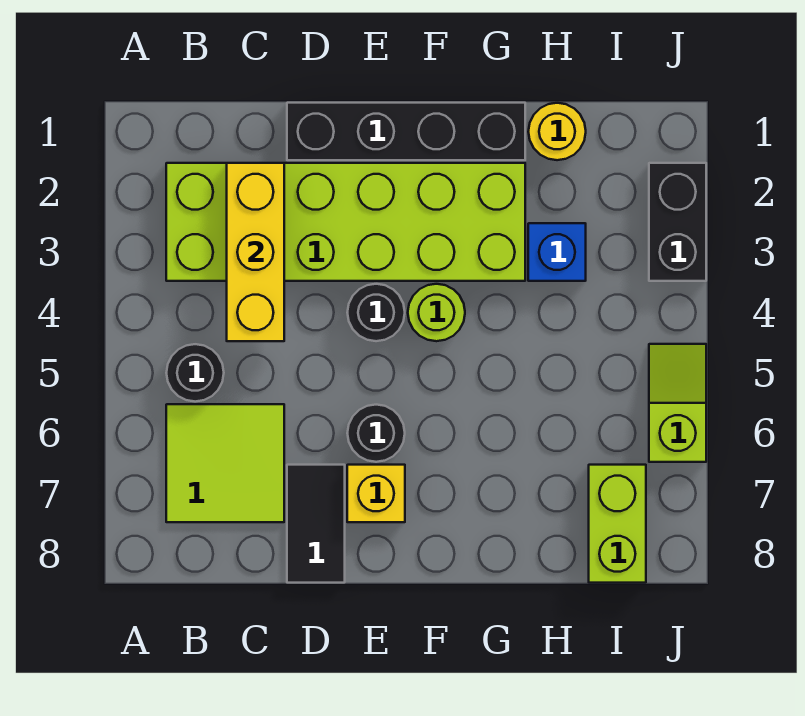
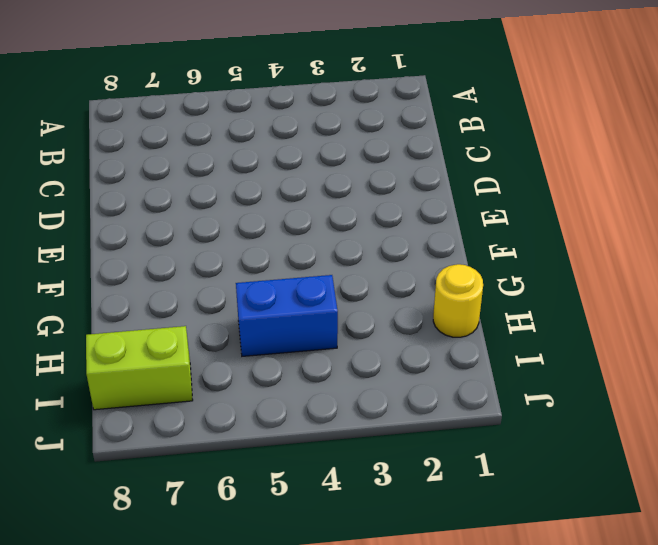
blue 1x2 brick [236,275,338,356] -> none
none -> lime 2x6 brick [166,163,525,281]
none -> black 1x1 round brick [166,344,224,402]
none -> lime 2x2 tile [166,404,284,522]

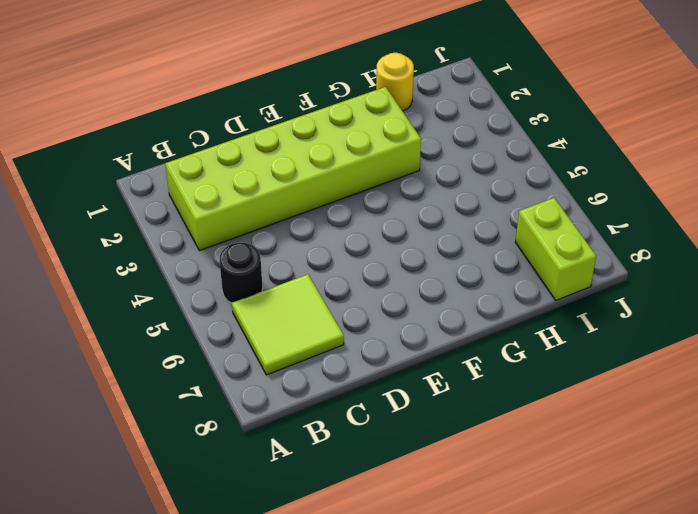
none -> black 1x4 brick [287,103,525,160]
none -> black 1x2 tile [287,465,345,583]
none -> black 1x1 round brick [347,284,405,341]

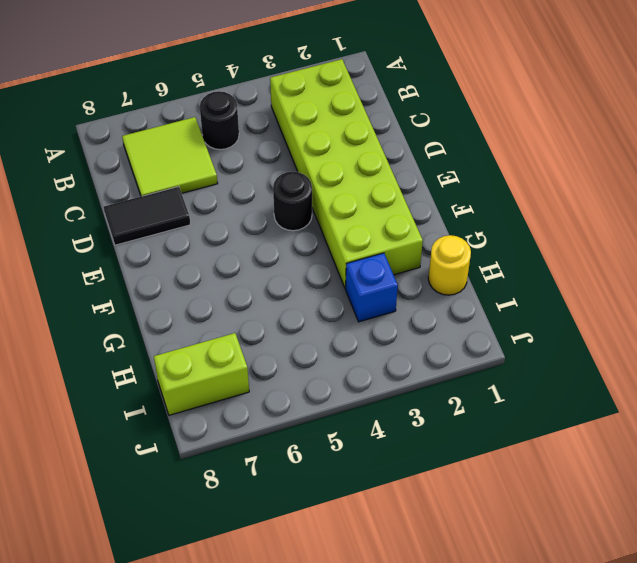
none -> black 1x4 brick [287,103,525,160]
none -> black 1x1 round brick [347,405,405,462]
none -> yellow 1x1 brick [347,465,405,522]

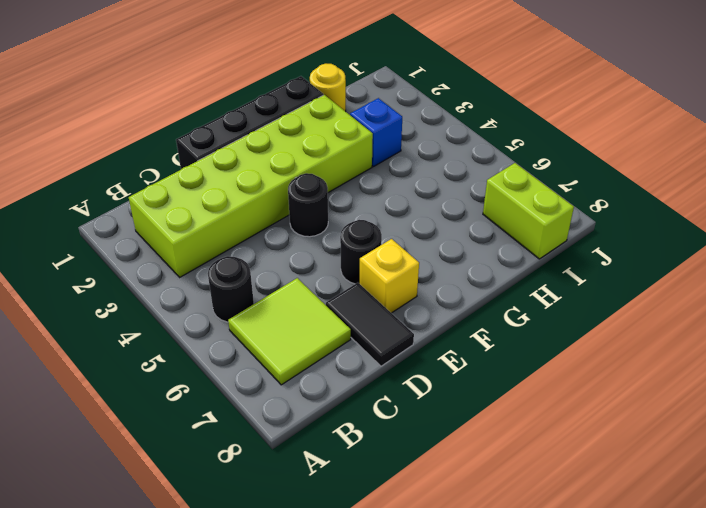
none -> lime 1x1 round brick [408,284,465,341]
none -> black 1x2 brick [649,163,706,281]
none -> lime 1x2 slope [649,344,706,462]

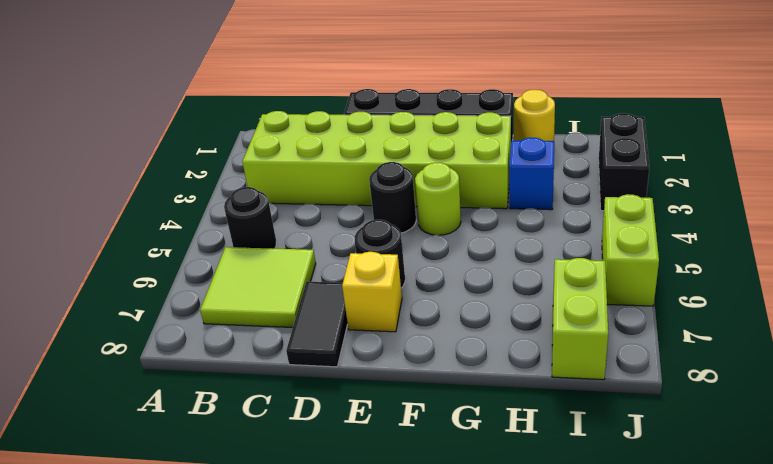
lime 1x2 brick [602,194,659,306] -> lime 1x2 slope [649,344,706,462]
none -> yellow 1x3 brick [227,163,284,341]

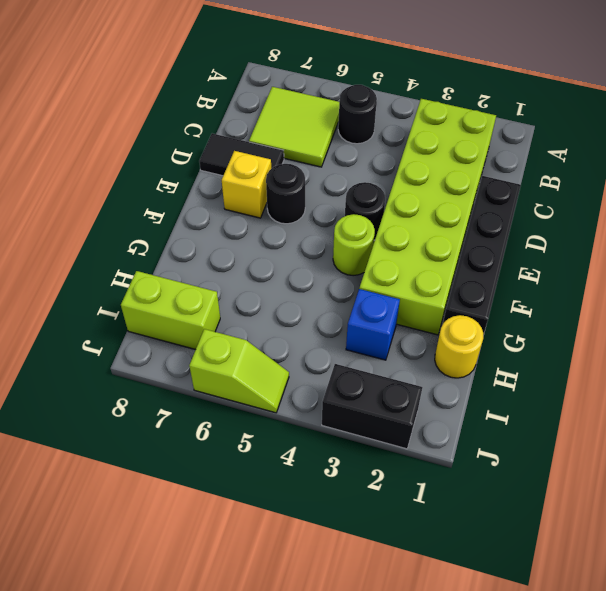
none -> yellow 1x3 brick [227,163,284,341]

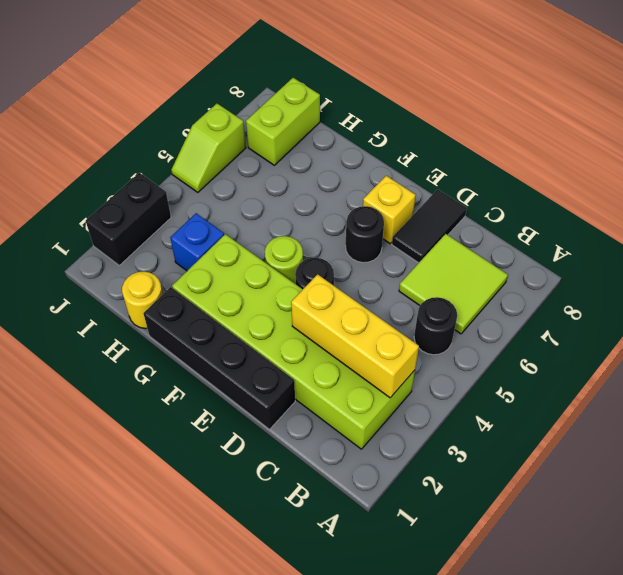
yellow 1x3 brick [291,274,419,398] -> yellow 1x3 brick turned to [227,163,284,341]

